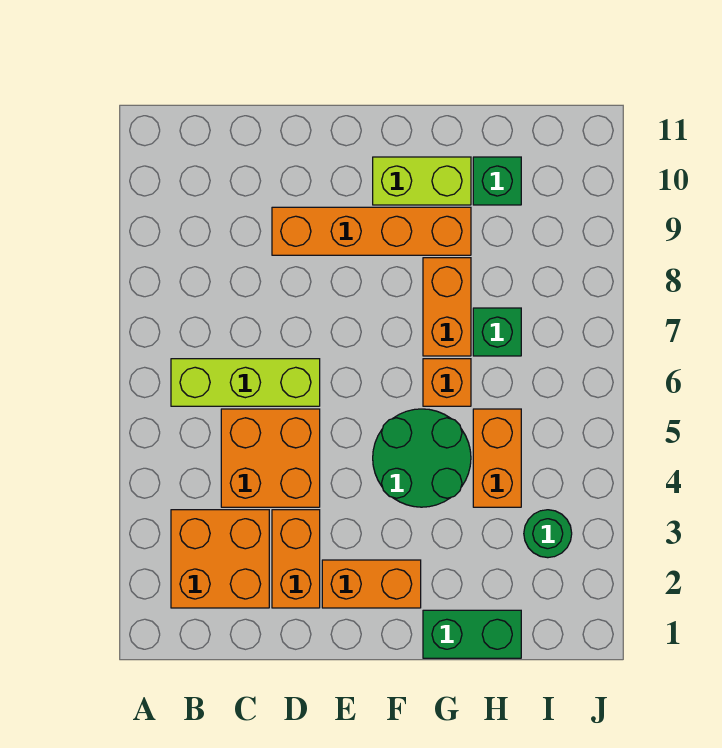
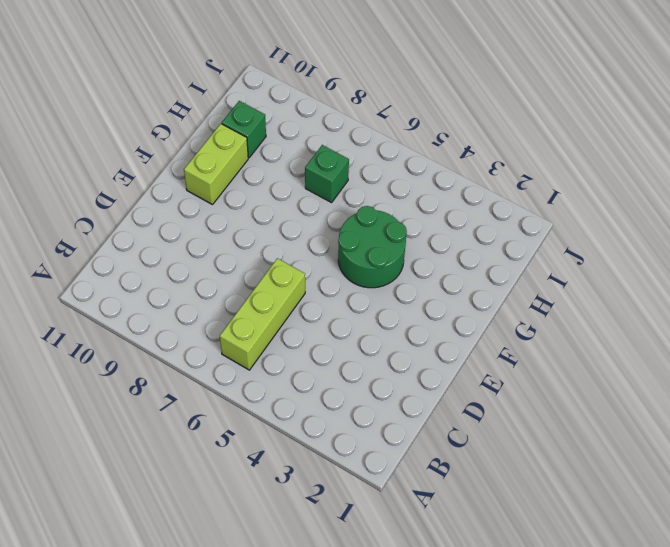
none -> orange 2x2 brick [171,510,269,608]
none -> orange 2x2 brick [221,409,320,507]
none -> orange 1x2 brick [272,510,320,608]

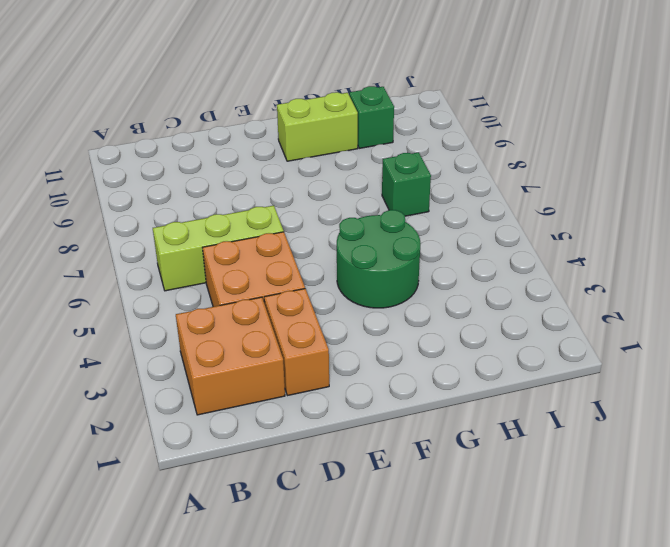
none -> orange 1x4 brick [272,207,471,255]
none -> orange 1x2 brick [322,560,421,608]
none -> green 1x2 brick [423,610,521,658]

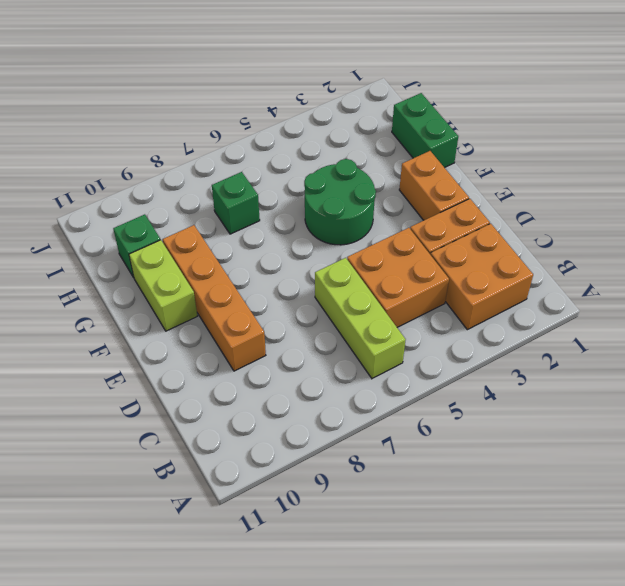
none -> orange 1x1 brick [423,359,471,406]
none -> orange 1x2 brick [423,258,471,356]
none -> orange 1x2 brick [473,409,521,507]

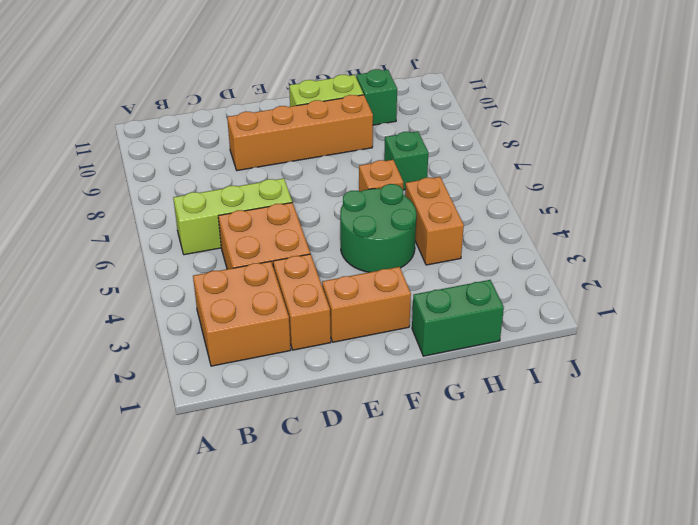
none -> orange 1x2 brick [423,258,471,356]
none -> green 1x1 round brick [524,510,572,558]

